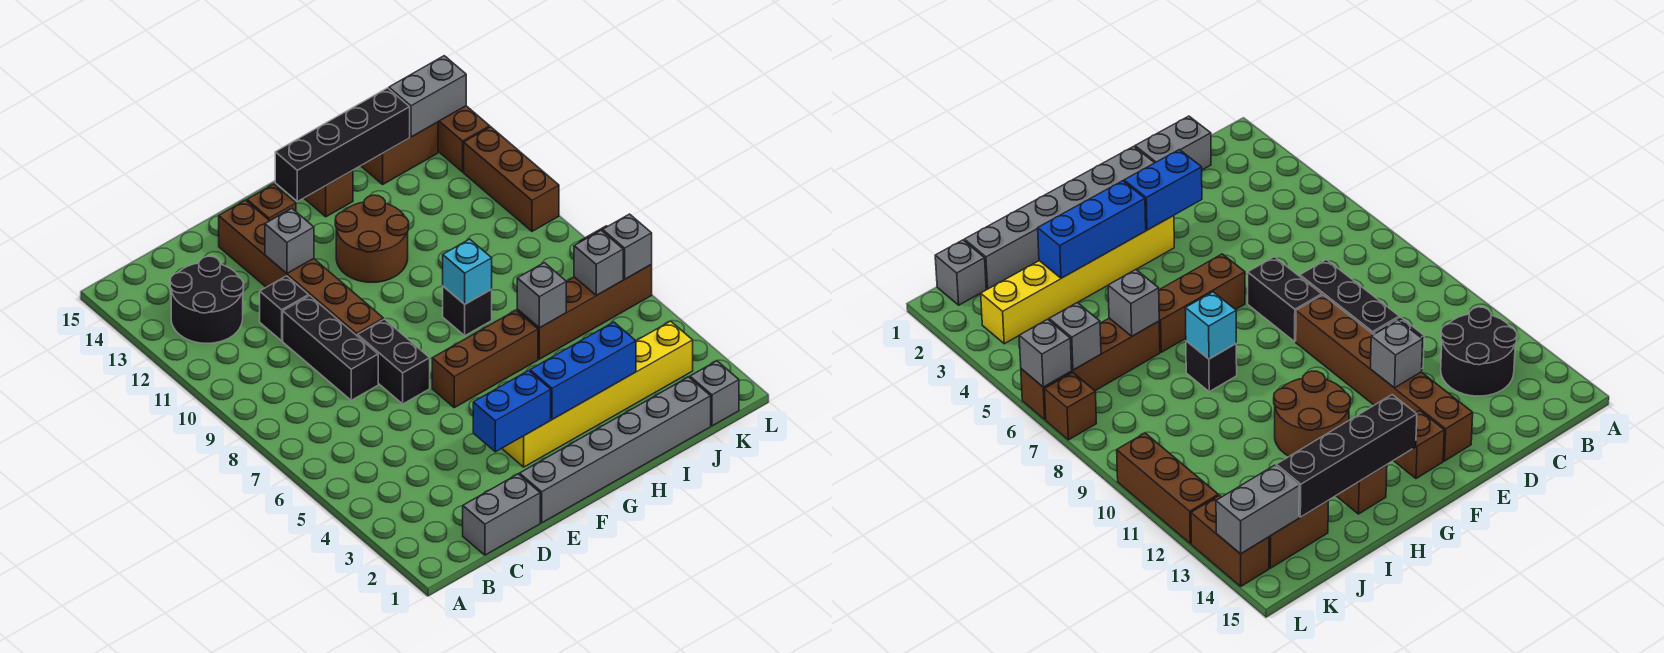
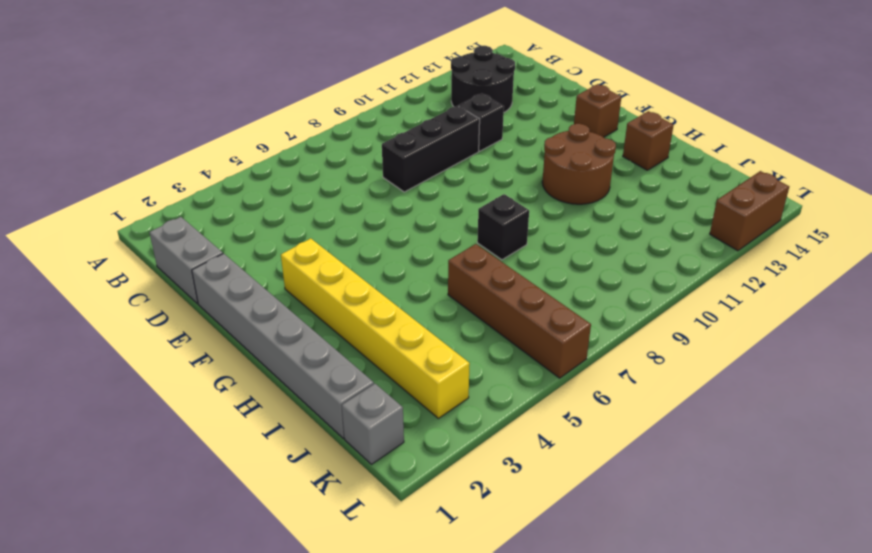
none -> black 1x2 brick [358,319,430,404]
none -> brown 1x6 brick [219,200,383,336]
none -> brown 1x3 brick [432,310,538,408]

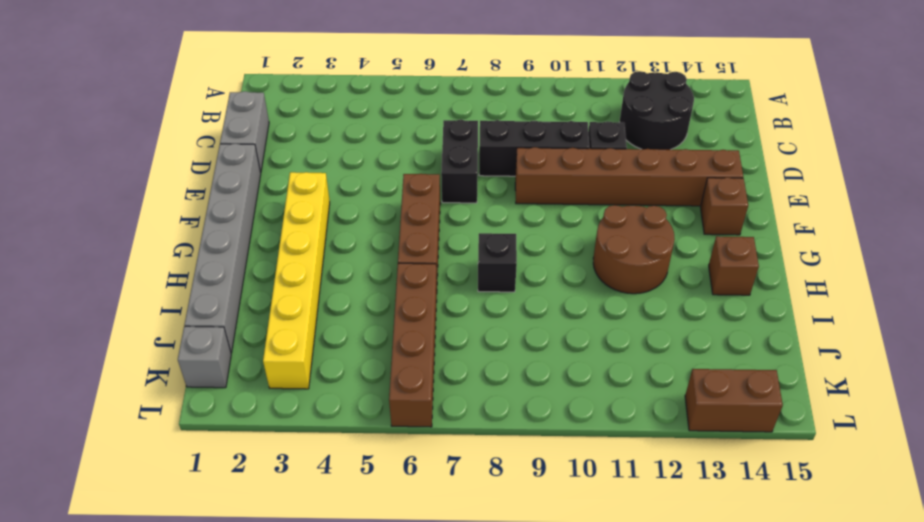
black 1x2 brick [441,120,478,203] -> black 1x2 brick turned to [358,319,430,404]
none -> brown 1x2 brick [361,122,438,184]
none -> brown 1x1 brick [1045,372,1096,440]
none -> brown 1x3 brick [464,127,559,231]

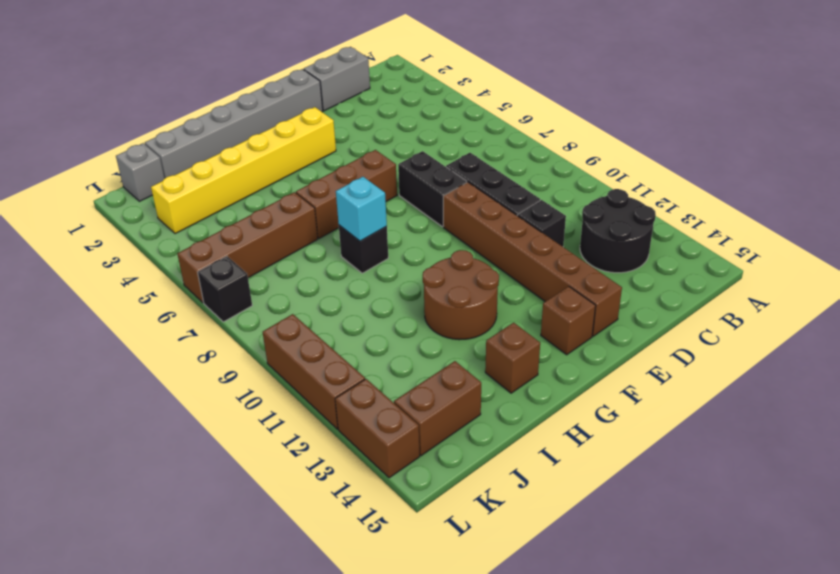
black 1x1 brick [198,256,252,322] -> brown 1x1 brick [1045,372,1096,440]
none -> blue 1x2 brick [473,371,551,452]
none -> grey 1x1 brick [265,209,314,273]
none -> blue 1x3 brick [530,322,636,420]

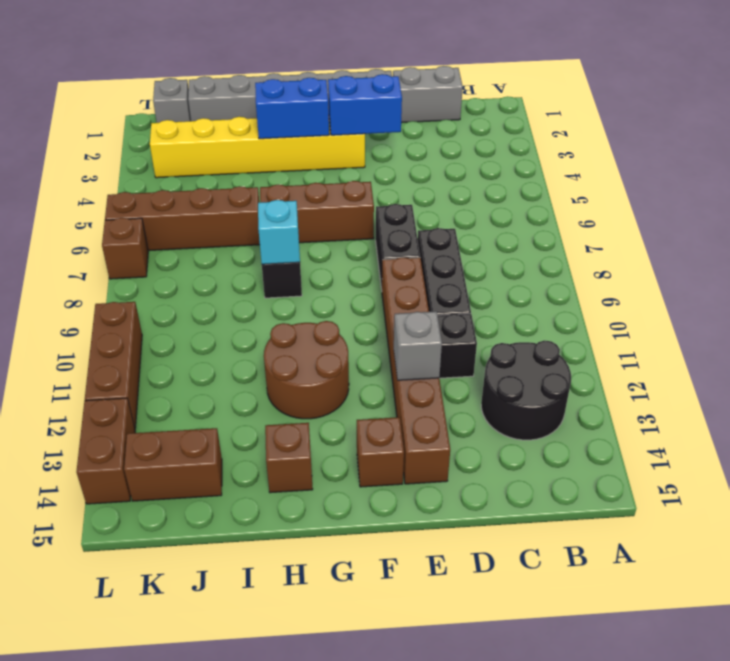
blue 1x2 brick [255,78,329,139] -> blue 1x3 brick [530,322,636,420]
none -> black 1x4 brick [275,88,410,202]
none -> grey 1x1 brick [517,263,566,328]
none -> grey 1x1 brick [574,230,623,295]

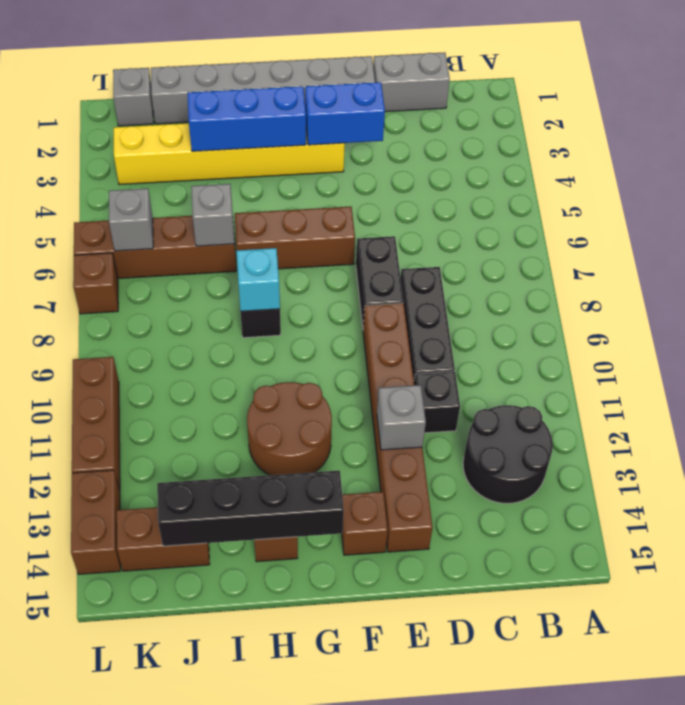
none -> grey 1x2 brick [389,56,466,137]
none -> grey 1x1 brick [603,214,652,279]

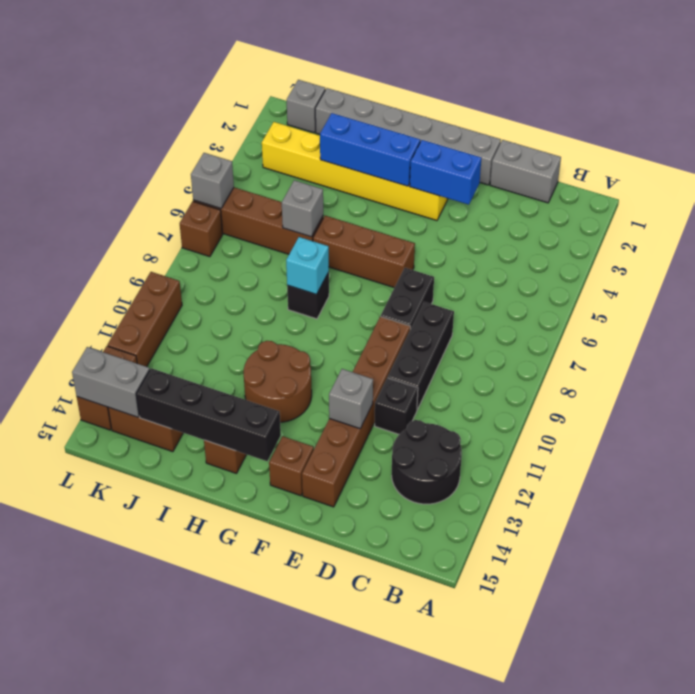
none -> grey 1x1 brick [574,230,623,295]

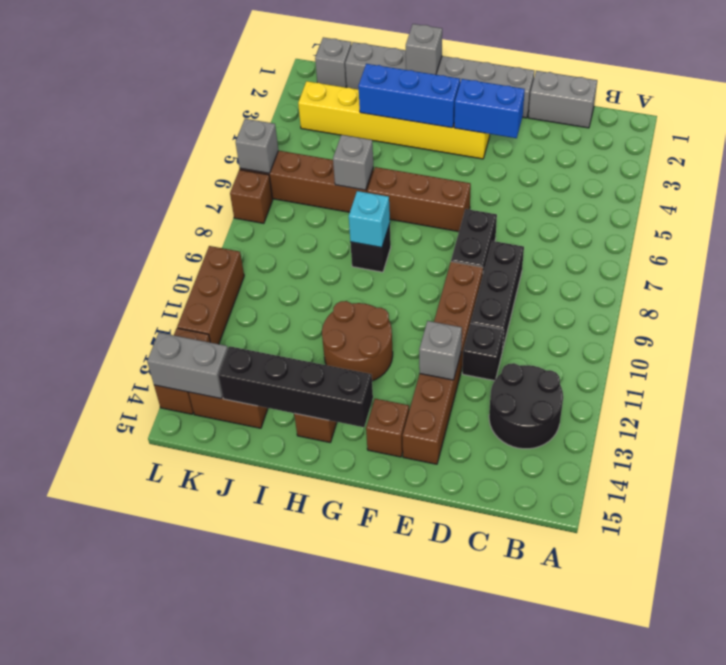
grey 1x1 brick [406,24,442,75] -> grey 1x1 brick moved to [574,230,623,295]

